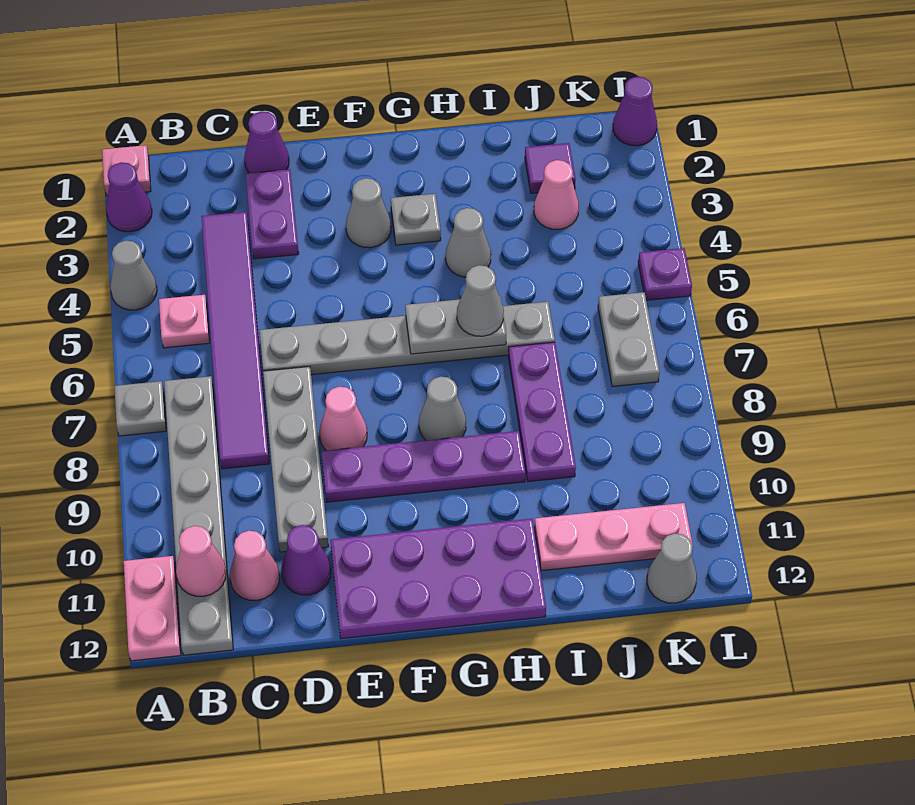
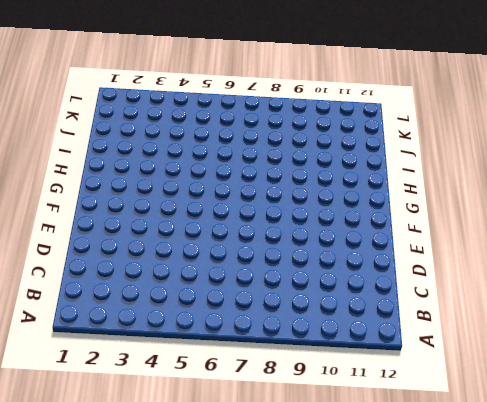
none -> pink 1x1 plate [102,145,151,196]
none -> purple 1x1 cone [106,162,152,232]
none -> grey 1x1 cone [110,241,157,310]
none -> grey 1x1 plate [114,381,166,436]

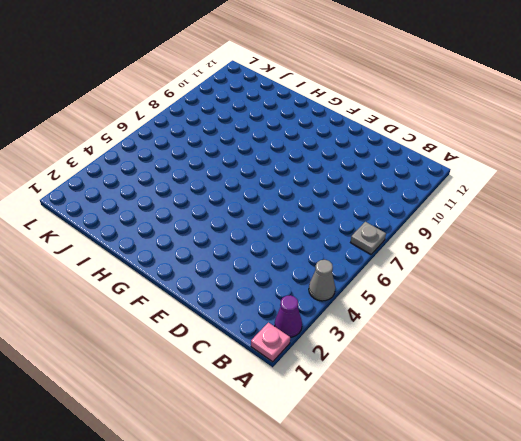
none -> pink 1x2 plate [124,556,181,661]
none -> pink 1x1 plate [159,295,210,348]
none -> grey 1x6 plate [164,376,233,655]
none -> purple 1x6 tile [201,212,269,469]

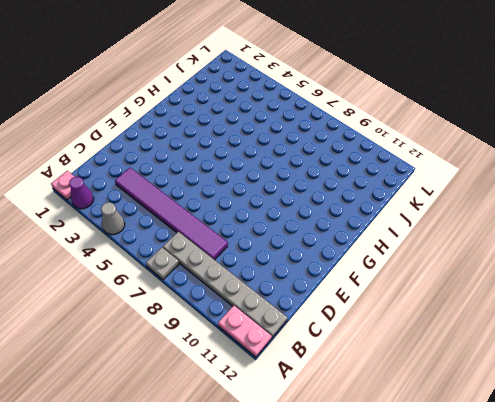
none -> pink 1x1 plate [159,295,210,348]
none -> pink 1x1 cone [230,531,280,600]
none -> purple 1x1 cone [244,111,289,173]
none -> purple 1x2 plate [246,169,299,259]

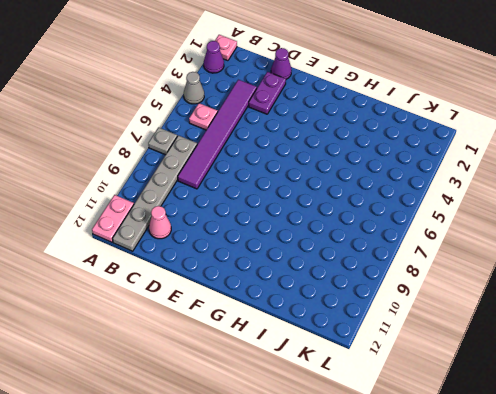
none -> grey 1x6 plate [260,302,555,375]
none -> grey 1x4 plate [263,367,329,552]
none -> purple 1x1 cone [281,525,331,595]
none -> pink 1x1 cone [319,387,367,450]

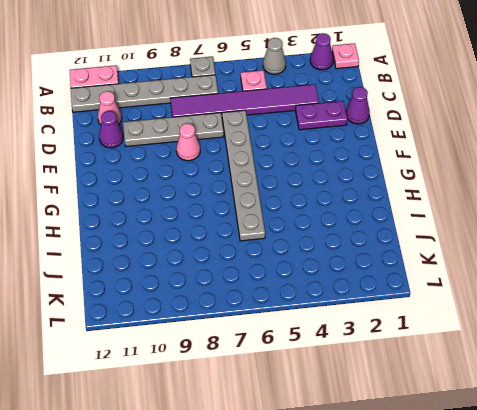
none -> purple 1x4 plate [321,431,525,502]
none -> purple 2x4 plate [330,519,546,639]
none -> grey 1x1 cone [346,178,391,248]
none -> grey 1x1 plate [391,194,441,245]

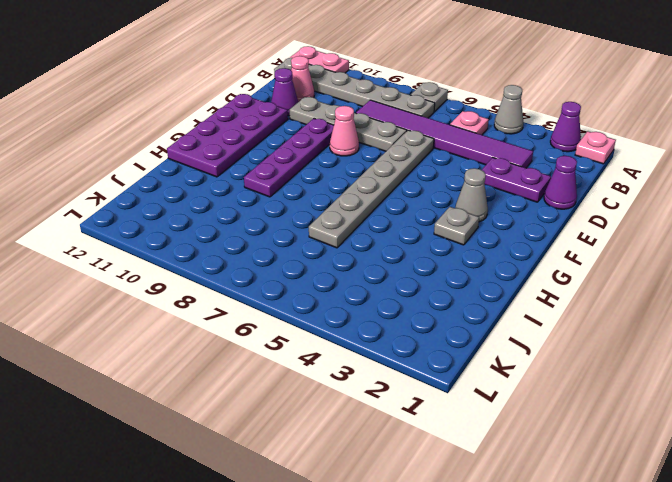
none -> grey 1x1 cone [419,376,466,440]
none -> grey 1x1 cone [446,208,491,277]
none -> purple 1x3 plate [508,342,576,482]
none -> pink 1x3 plate [534,503,693,571]

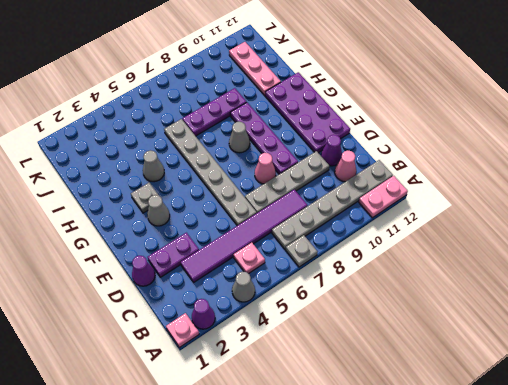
none -> purple 1x1 tile [525,143,576,194]
none -> pink 1x1 cone [534,160,579,229]
none -> grey 1x2 plate [598,292,660,387]
none -> grey 1x1 cone [647,533,697,603]

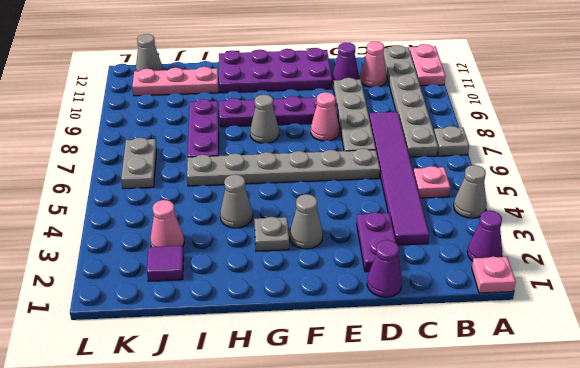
none -> purple 1x1 cone [613,77,657,146]
none -> purple 1x1 plate [638,248,692,300]
none -> pink 1x1 cone [176,526,226,596]
none -> grey 1x2 plate [405,296,506,354]

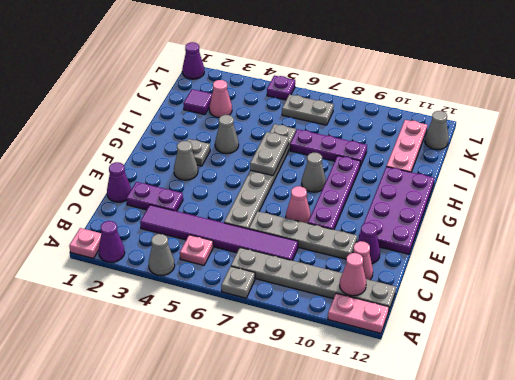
none -> grey 1x1 cone [457,265,504,336]

